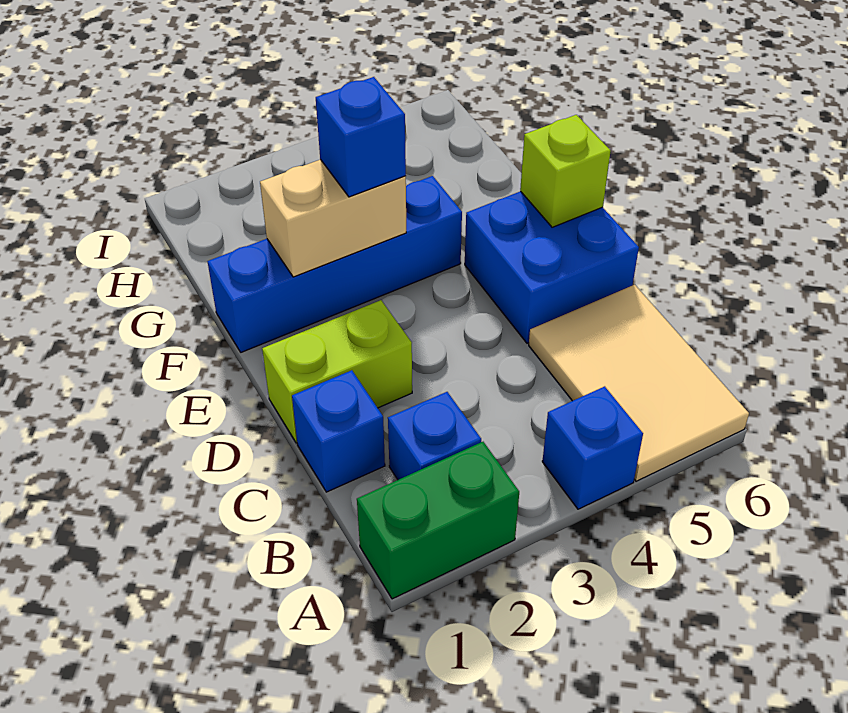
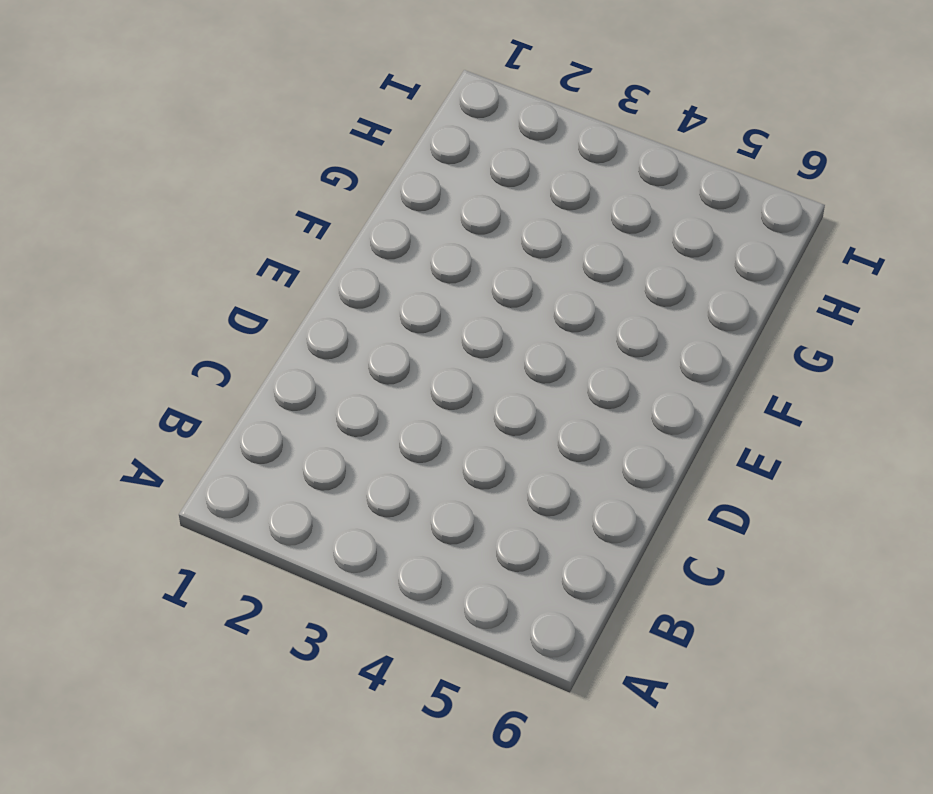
none -> green 1x2 brick [357,442,519,599]
none -> blue 1x1 brick [542,386,643,509]

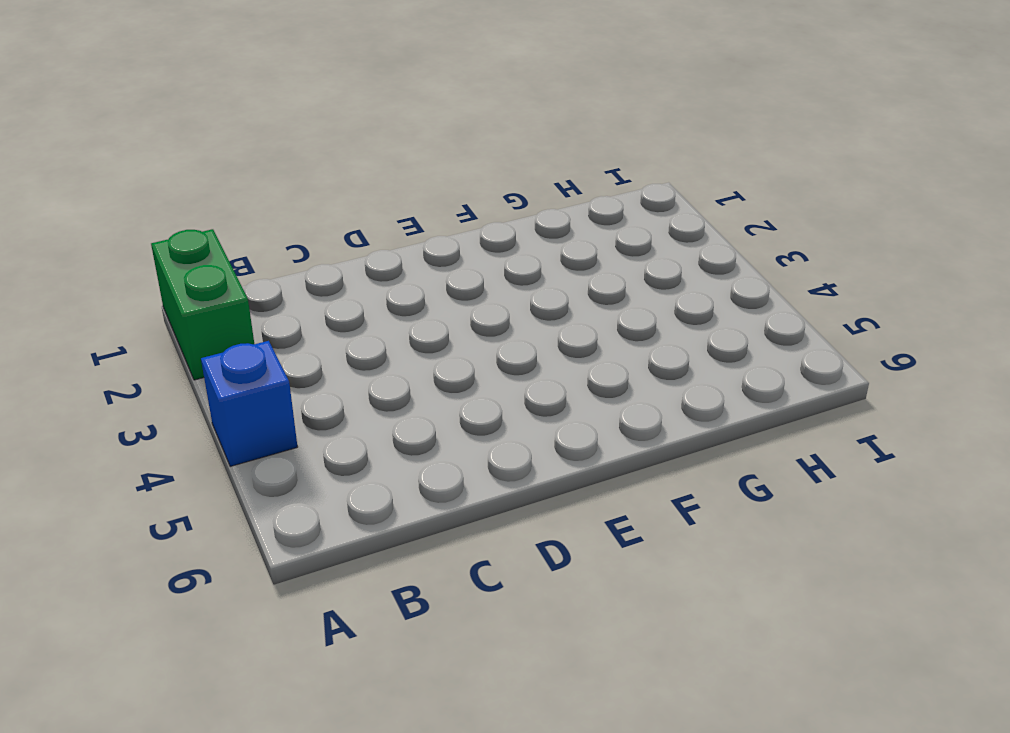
none -> tan 2x3 tile [529,285,749,481]
none -> blue 1x1 brick [388,392,481,480]

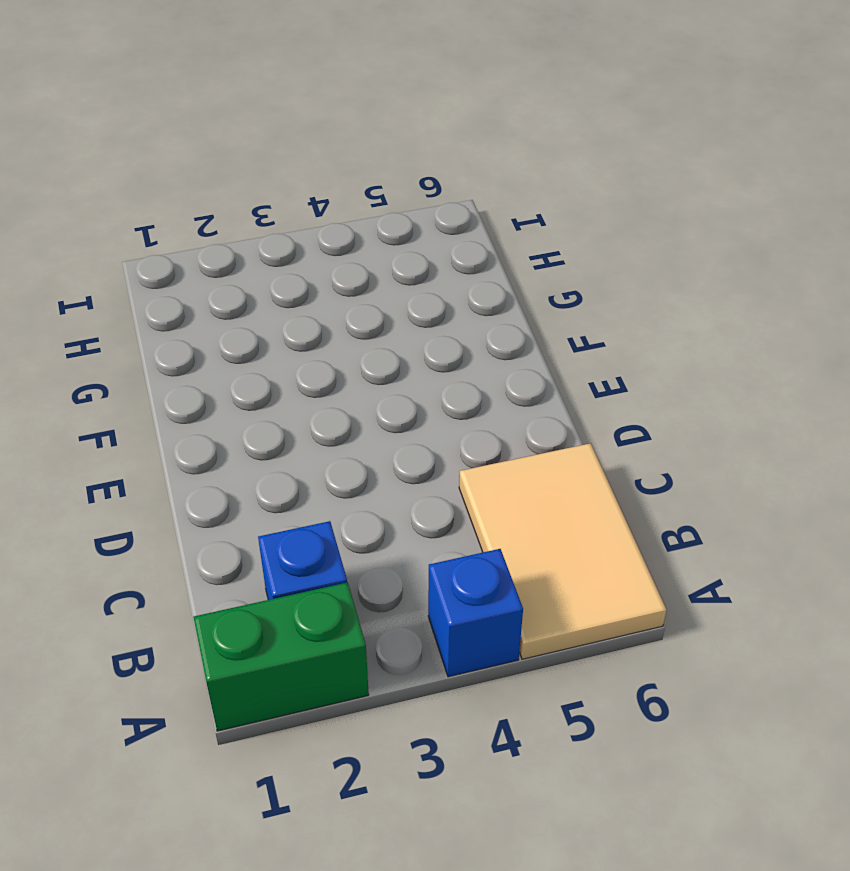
none -> blue 1x1 brick [292,370,385,492]
none -> lime 1x2 brick [262,300,412,443]

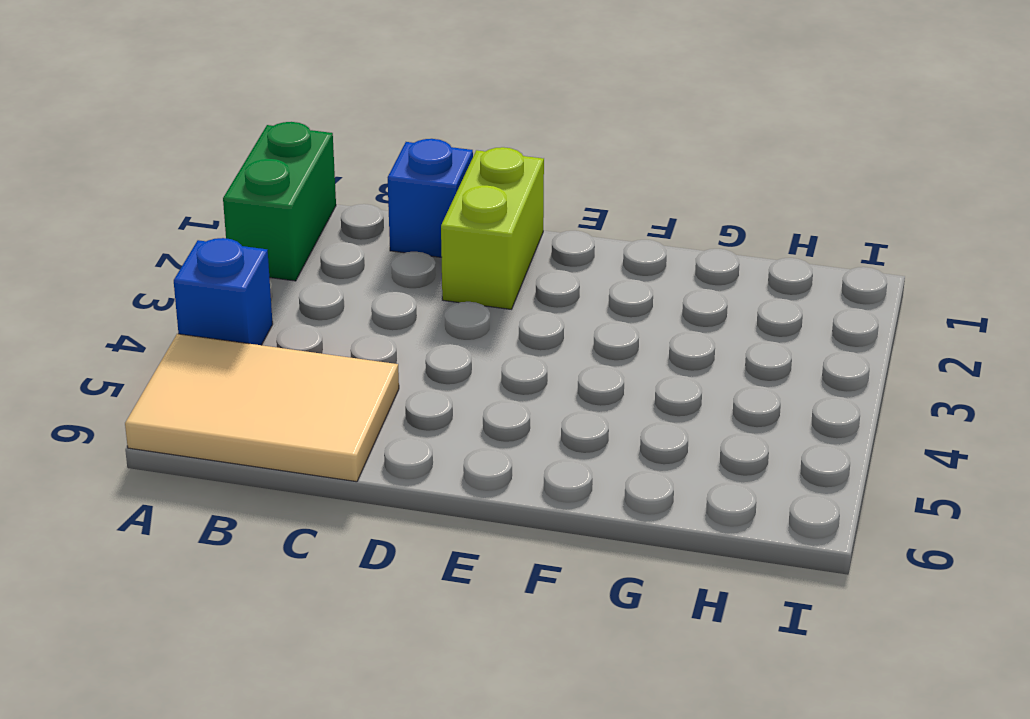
none -> blue 1x1 brick [388,392,481,480]
none -> blue 2x2 brick [465,191,639,343]

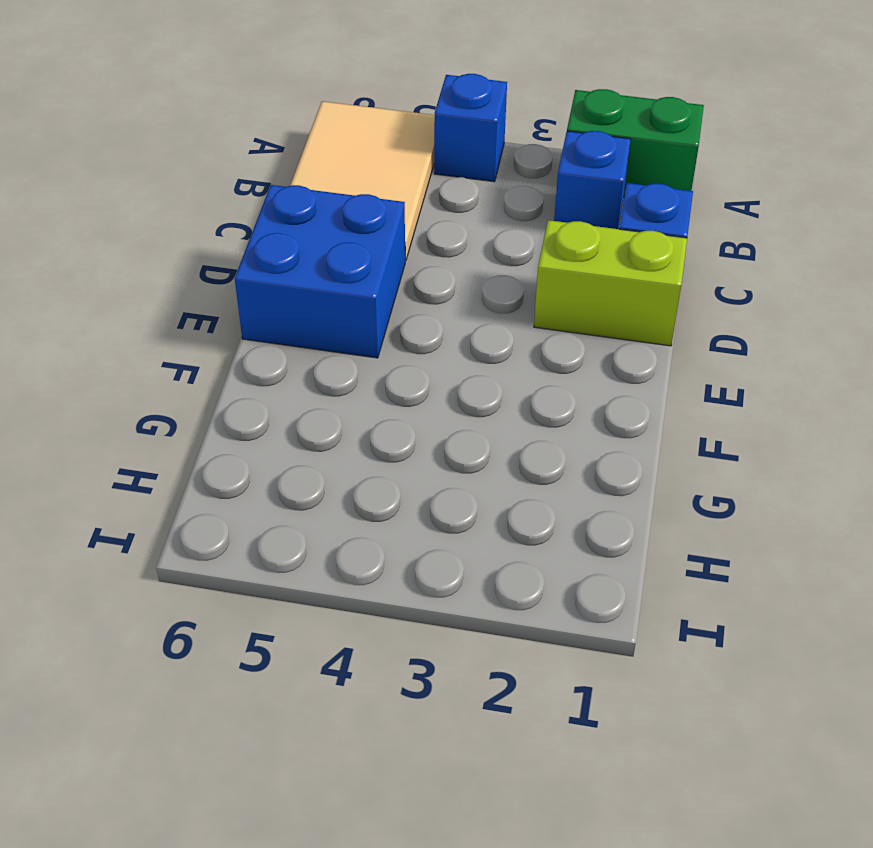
none -> blue 1x4 brick [207,176,462,352]
none -> lime 1x1 brick [520,115,611,227]

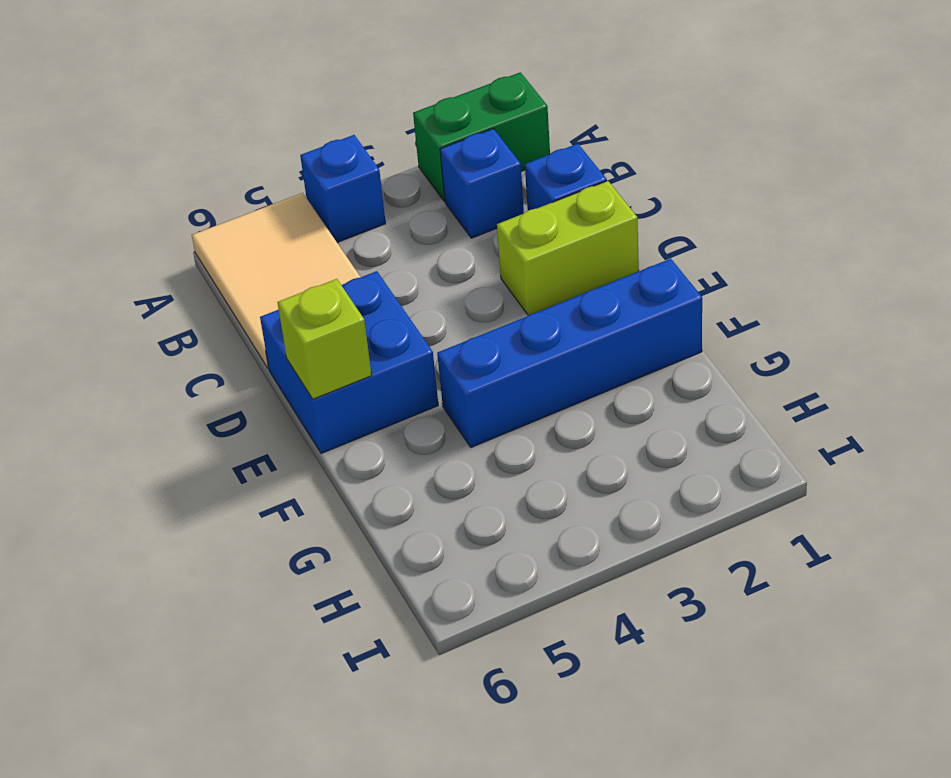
none -> tan 1x2 brick [260,159,406,277]
none -> blue 1x1 brick [316,77,406,197]

